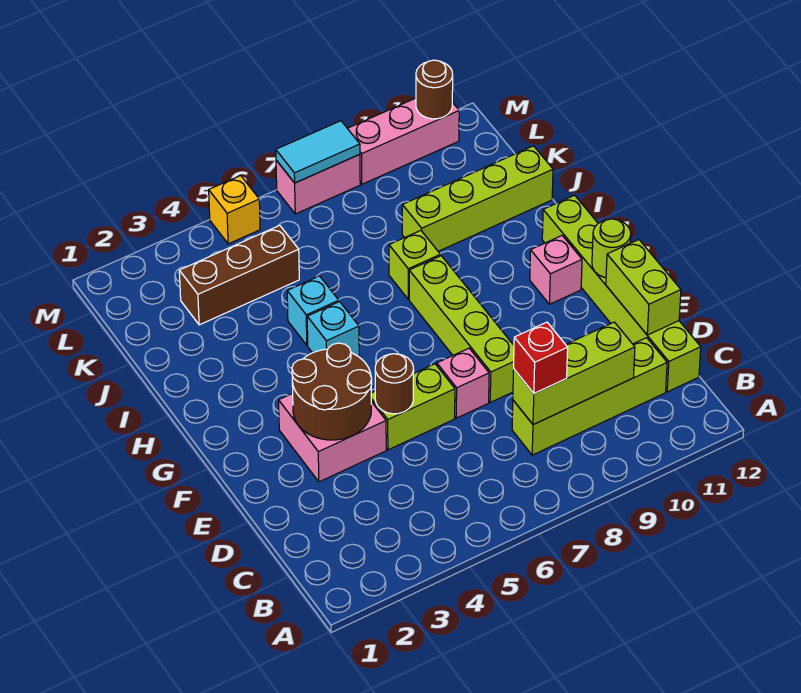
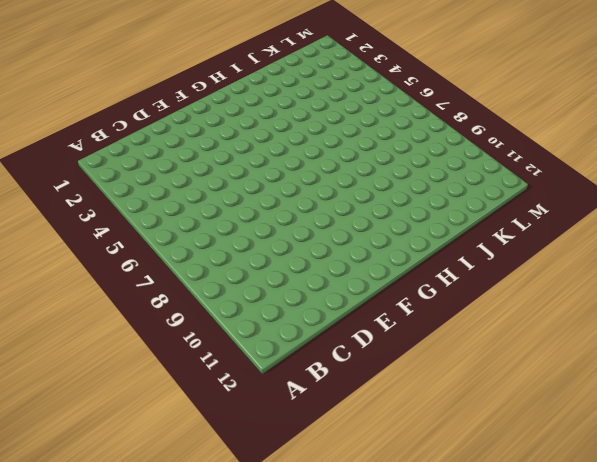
none -> lime 1x4 brick [512,338,667,455]
none -> lime 1x6 brick [542,195,701,392]
none -> pink 2x2 brick [279,393,386,482]

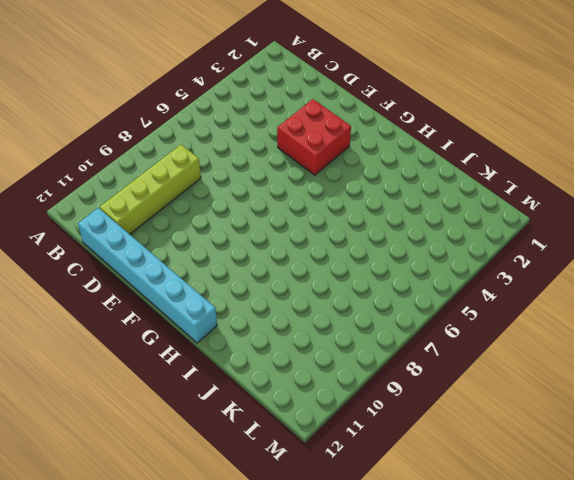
cyan 1x6 brick [78,208,217,343] -> lime 1x6 brick [542,195,701,392]
red 2x2 brick [277,99,351,175] -> pink 2x2 brick [279,393,386,482]
none -> lime 1x2 brick [371,364,455,450]
none -> pink 1x1 brick [437,348,489,418]
none -> lime 1x4 brick [409,256,514,402]

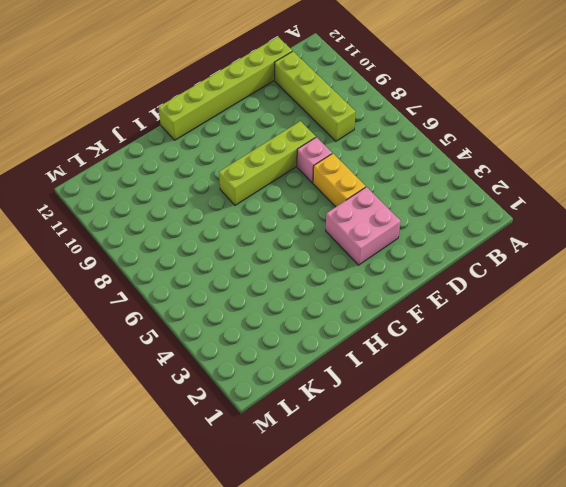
yellow 1x2 brick [313,154,366,207] -> lime 1x2 brick [371,364,455,450]
none -> pink 1x1 brick [530,236,582,304]
none -> cyan 1x1 brick [307,302,359,357]
none -> cyan 1x1 brick [287,276,339,345]

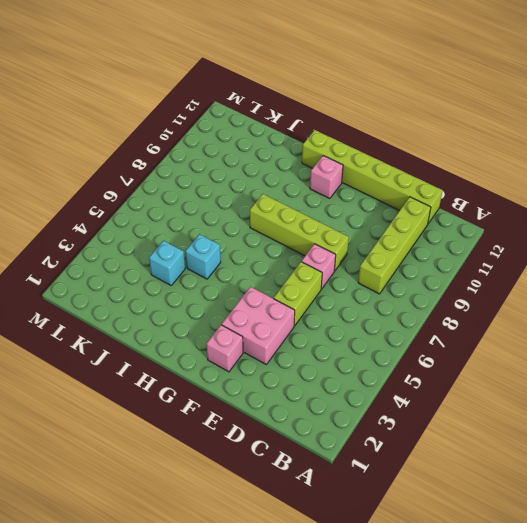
pink 1x1 brick [206,325,243,372] -> none
cyan 1x1 brick [149,241,185,285] -> cyan 1x1 brick moved to [307,302,359,357]
none -> lime 1x1 brick [389,230,440,299]
none -> lime 1x4 brick [402,146,553,251]
none -> brown 1x3 brick [179,225,299,325]

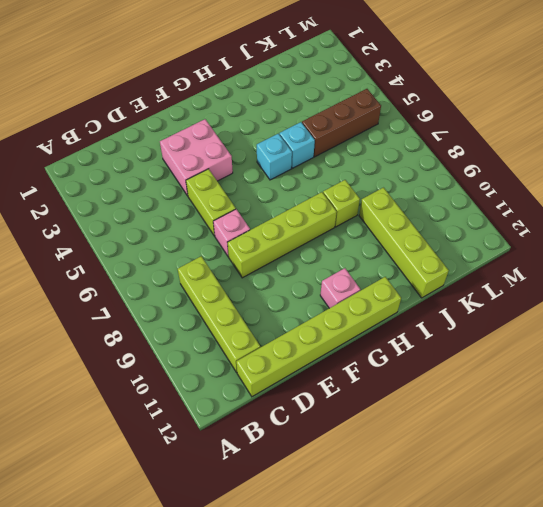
brown 1x3 brick [302,89,381,157] -> brown 1x3 brick turned to [179,225,299,325]
none -> yellow 1x1 brick [209,176,260,244]
none -> pink 1x2 brick [276,154,360,214]
none -> pink 1x3 brick [347,98,459,184]

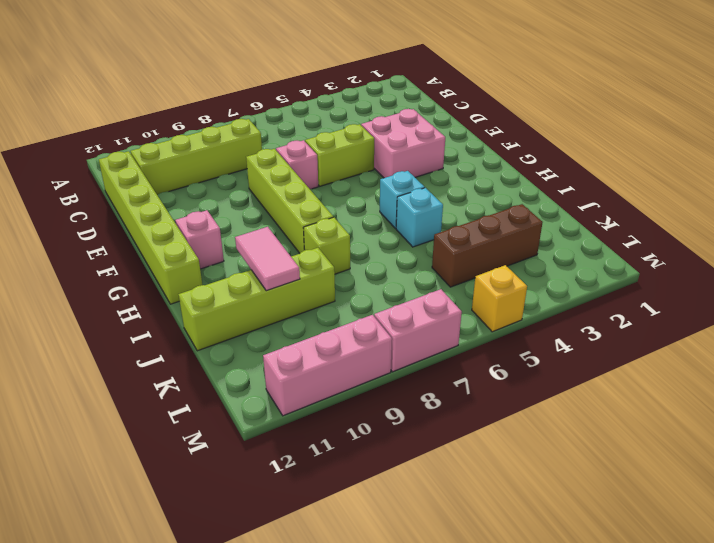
pink 1x2 tile [235,227,300,291] -> none
none -> lime 1x3 brick [513,322,635,425]
none -> lime 1x2 brick [606,240,681,335]
none -> brown 2x2 round brick [292,343,372,440]

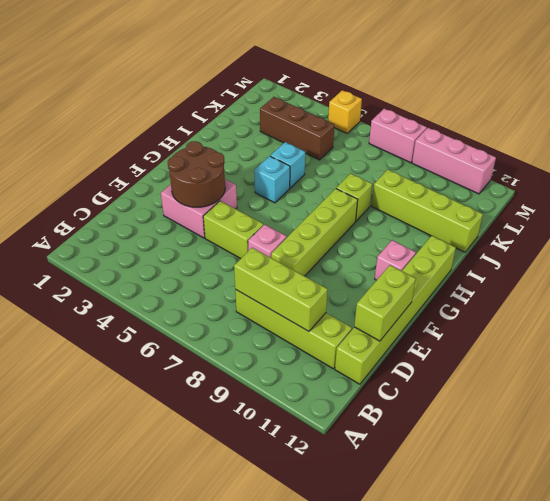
none -> brown 1x1 round brick [375,354,414,414]
none -> lime 1x1 round brick [592,219,631,278]
none -> cyan 1x2 tile [276,121,360,183]

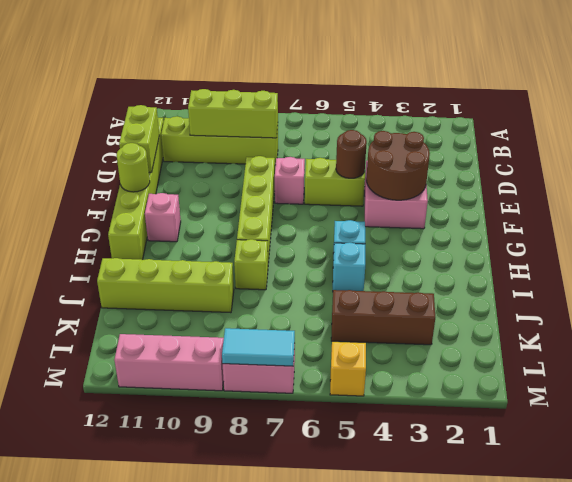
none -> brown 1x1 round brick [416,60,453,119]
none -> red 1x1 brick [514,322,568,393]

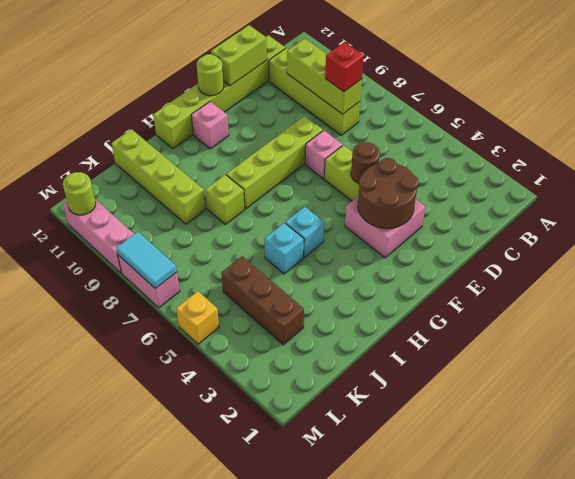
lime 1x1 round brick [63,172,96,215] -> brown 1x1 round brick [416,60,453,119]

